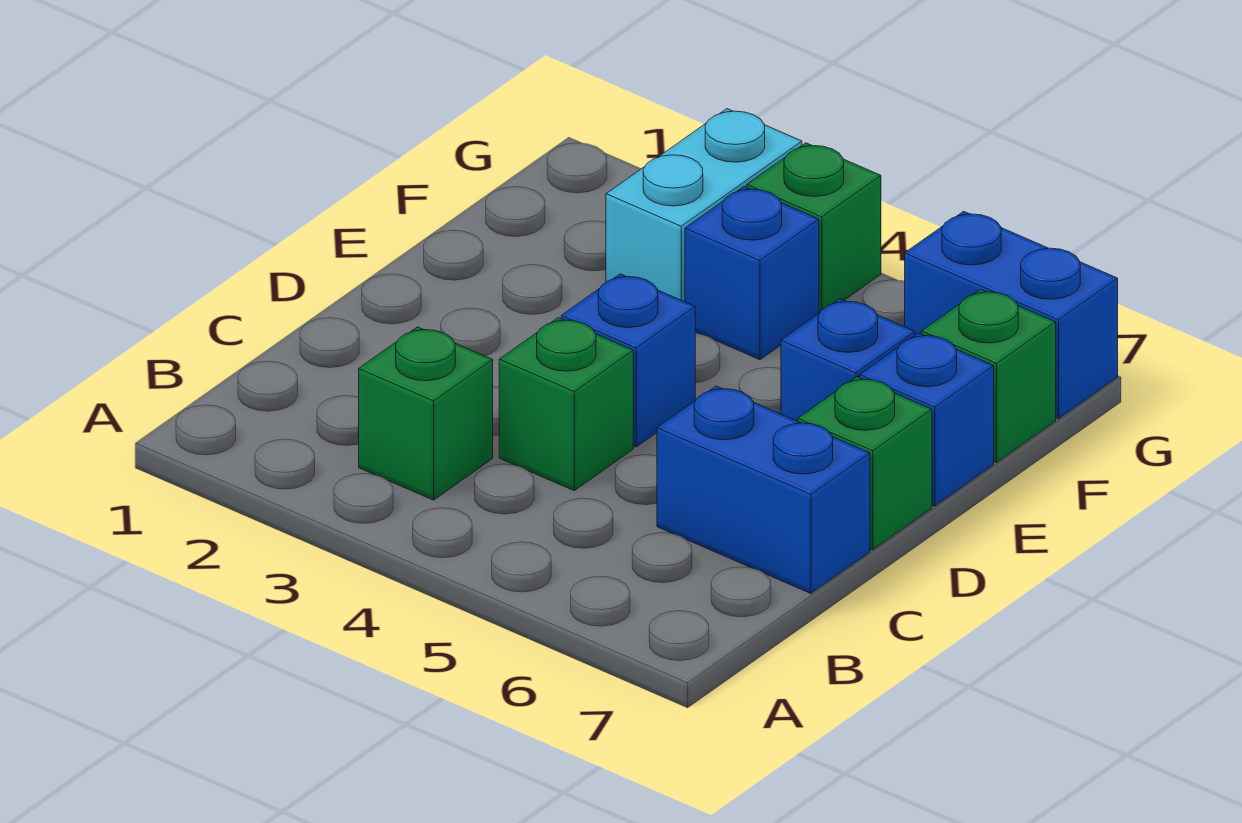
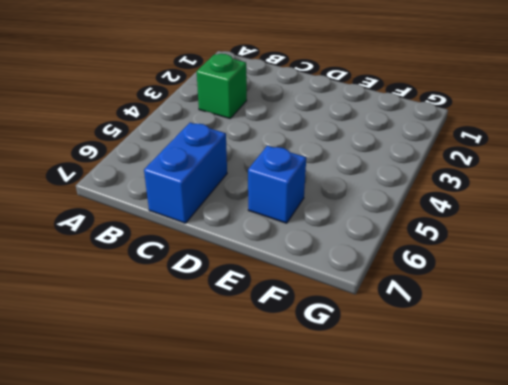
none -> green 1x1 brick [499,318,633,491]
none -> blue 1x1 brick [561,274,695,447]
none -> green 1x1 brick [798,377,932,550]

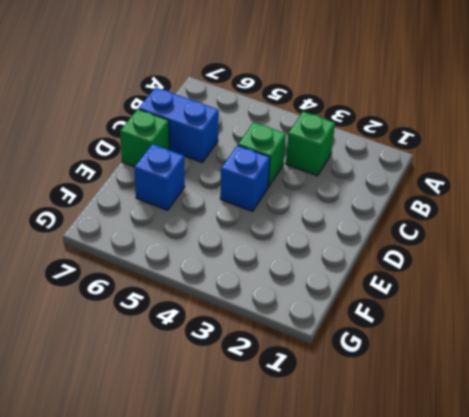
none -> blue 1x1 brick [860,333,994,506]
none -> cyan 1x2 brick [606,109,802,302]
none -> blue 1x1 brick [685,187,819,360]

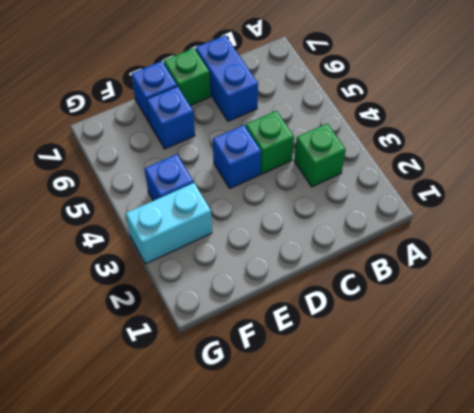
none -> green 1x1 brick [922,289,1056,462]
none -> green 1x1 brick [747,143,881,313]
none -> blue 1x2 brick [905,211,1118,419]

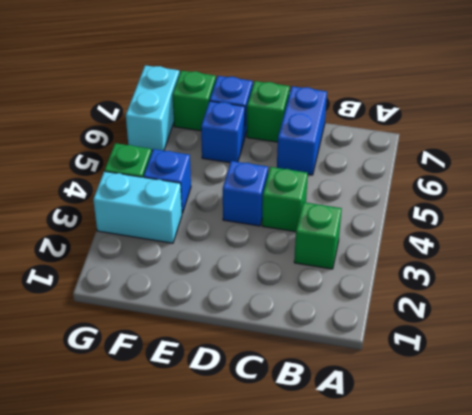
cyan 1x2 brick [126,65,179,151] -> blue 1x2 brick [905,211,1118,419]

